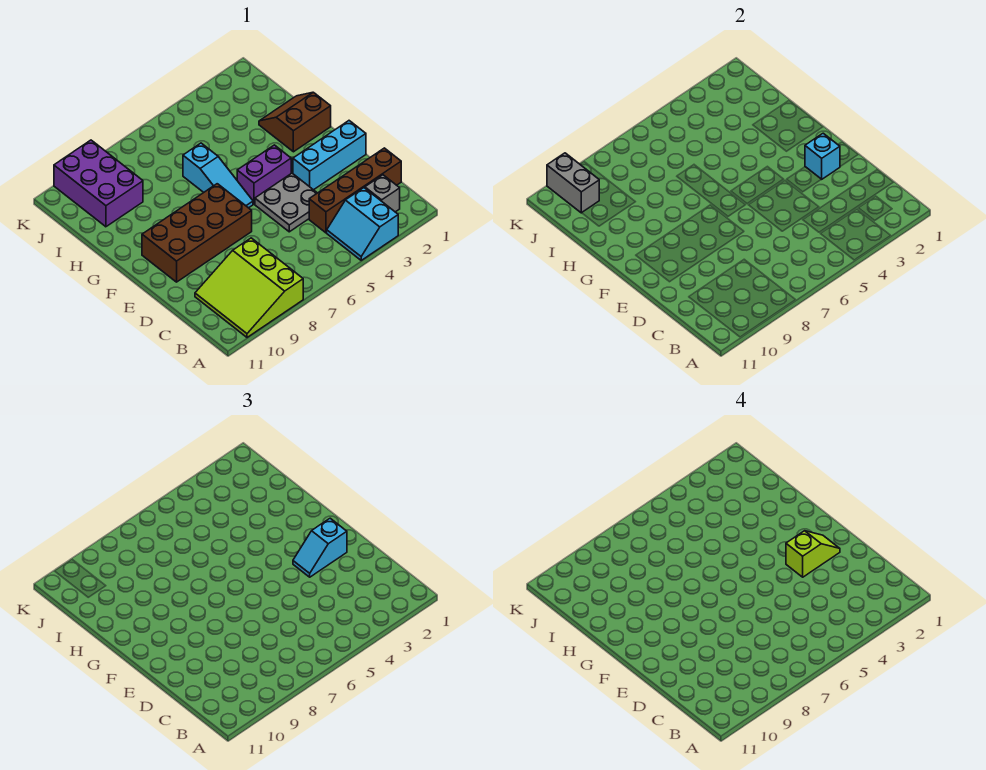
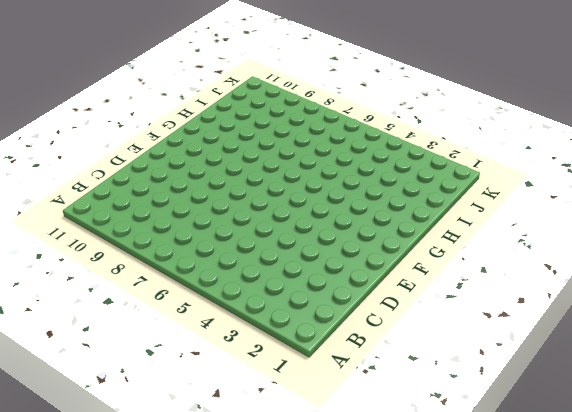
none -> cyan 2x2 slope [327,188,398,260]
none -> lime 3x3 slope [195,238,303,337]
none -> grey 1x1 brick [365,175,400,212]

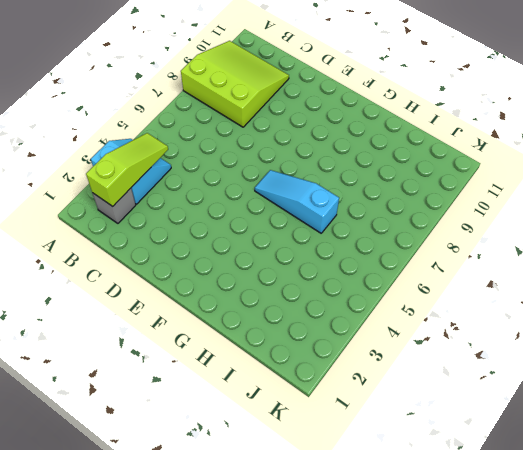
lime 1x3 slope [86,133,168,206] -> none
none -> brown 1x4 brick [309,148,401,233]
none -> grey 2x2 plate [255,173,317,232]
none -> cyan 1x3 brick [293,121,366,190]

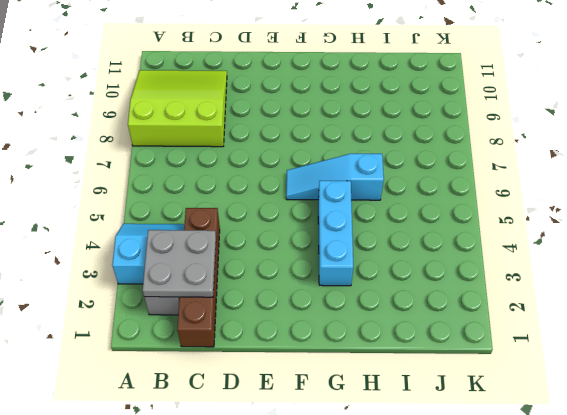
grey 2x2 plate [143,230,216,297] -> grey 2x2 plate moved to [255,173,317,232]
cyan 1x3 brick [318,181,353,286] -> cyan 1x3 brick moved to [293,121,366,190]
none -> brown 2x4 brick [142,184,252,282]
none -> purple 1x2 brick [237,145,291,204]
none -> brown 2x2 slope [259,92,331,152]

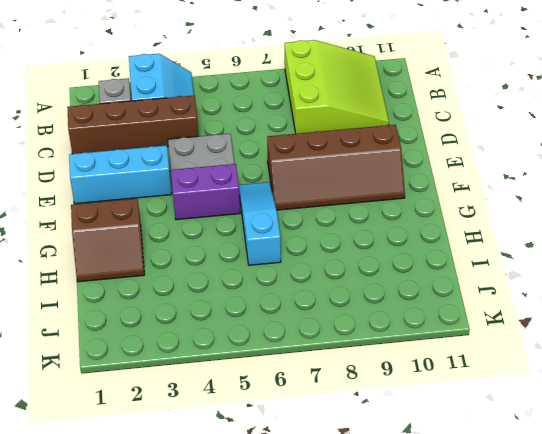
brown 2x4 slope [267,125,405,210] -> brown 2x4 brick [142,184,252,282]
none -> purple 2x3 brick [54,140,143,227]
none -> cyan 1x1 brick [805,133,840,179]
none -> grey 1x2 brick [547,153,599,213]

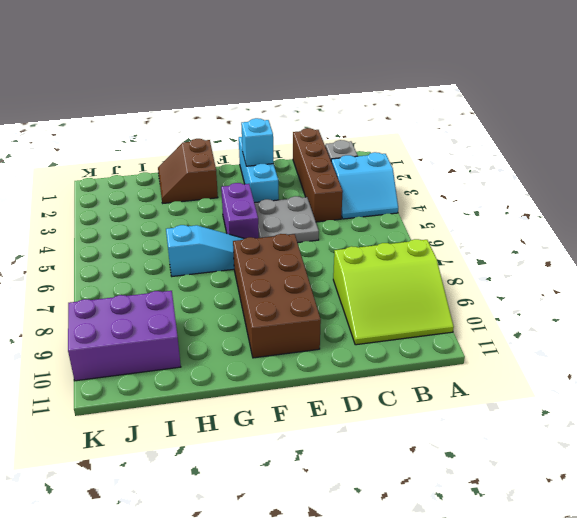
none -> grey 1x2 brick [547,153,599,213]
none -> cyan 1x2 slope [293,518,347,577]
none -> lime 1x2 slope [786,531,840,577]

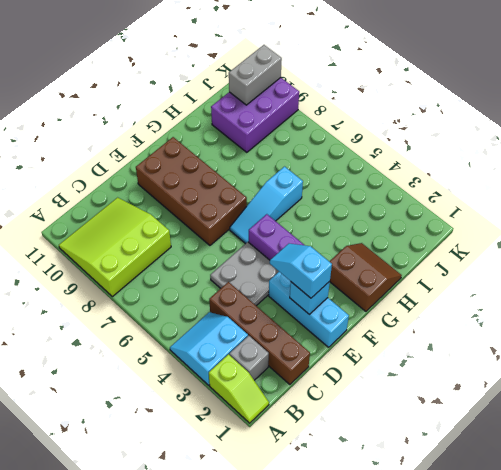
lime 1x2 slope [209,354,269,423] -> lime 1x2 slope moved to [786,531,840,577]

